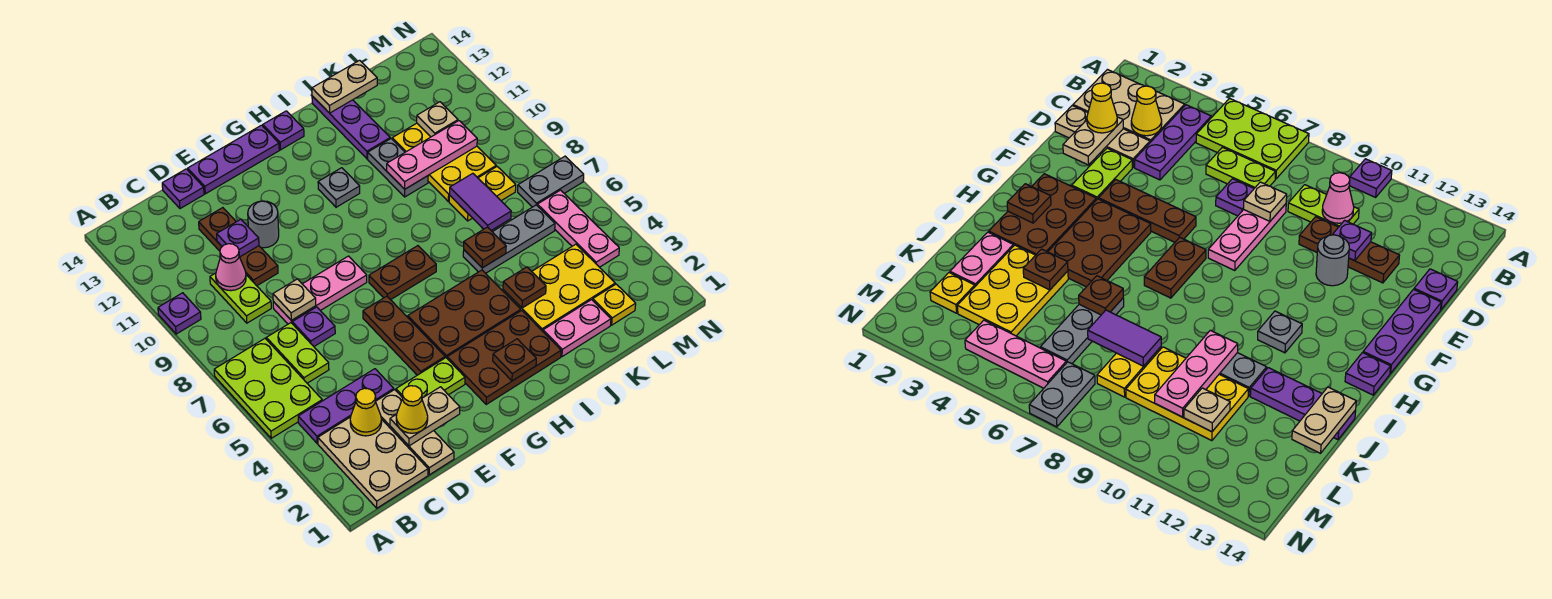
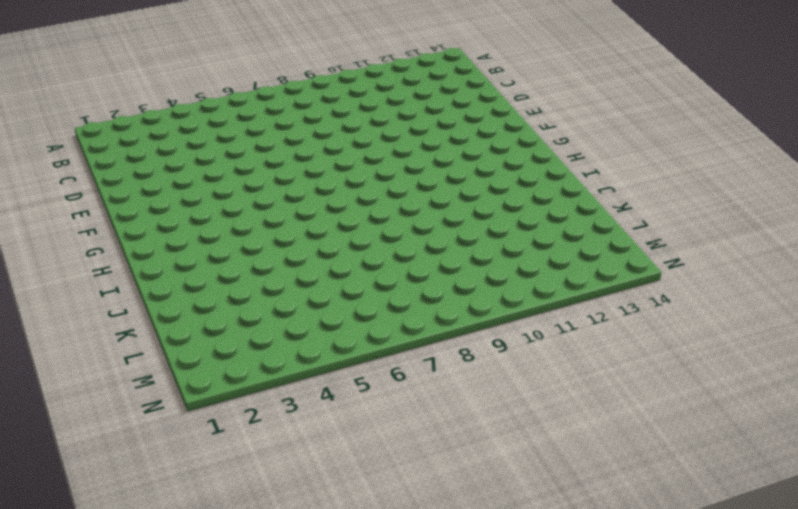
none -> lime 2x3 plate [214,339,322,438]
none -> purple 1x1 plate [158,293,201,334]
none -> tan 2x3 plate [318,417,428,508]
none -> purple 1x3 plate [298,369,394,443]

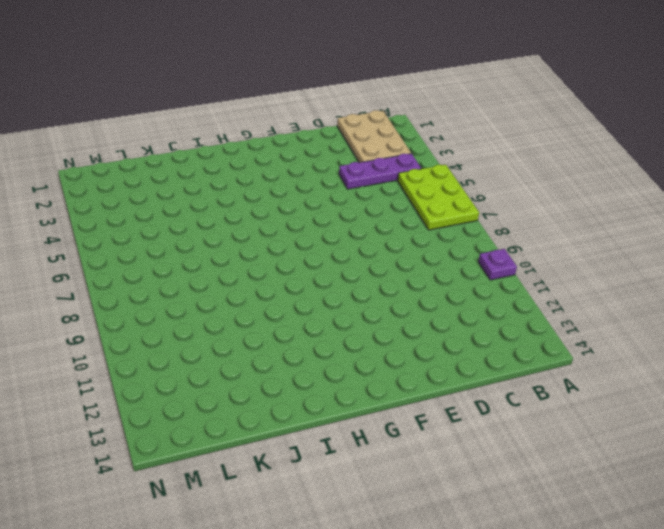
none -> lime 1x2 plate [266,323,329,383]
none -> lime 1x2 plate [210,273,271,323]
none -> tan 1x3 plate [375,390,454,475]
none -> purple 1x1 plate [292,307,335,346]

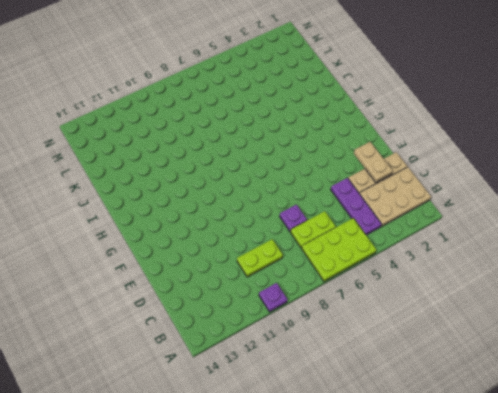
none -> pink 1x3 plate [273,256,367,324]
none -> brown 1x3 plate [199,208,278,286]
none -> purple 1x1 plate [162,169,204,209]
none -> lime 1x2 plate [396,358,465,398]

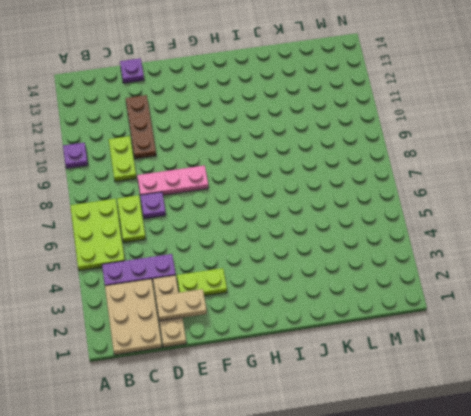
none -> grey 1x1 round brick [248,201,279,248]
none -> purple 1x3 plate [188,125,279,194]
none -> brown 1x3 plate [363,296,445,375]
none -> brown 2x3 plate [447,310,561,404]

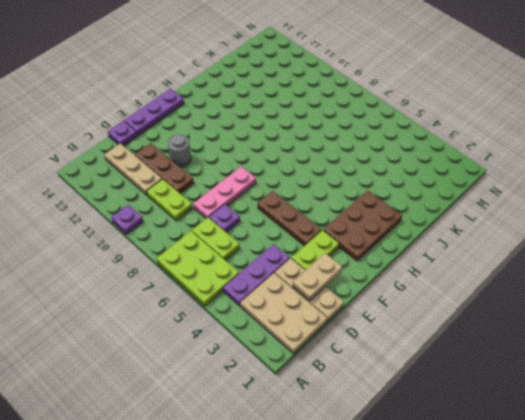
tan 1x3 plate [104,143,162,195] -> none
none -> brown 2x3 plate [408,270,521,358]
none -> brown 1x2 plate [369,246,436,300]
none -> grey 1x1 plate [318,168,360,207]
none -> purple 1x1 plate [263,111,304,150]

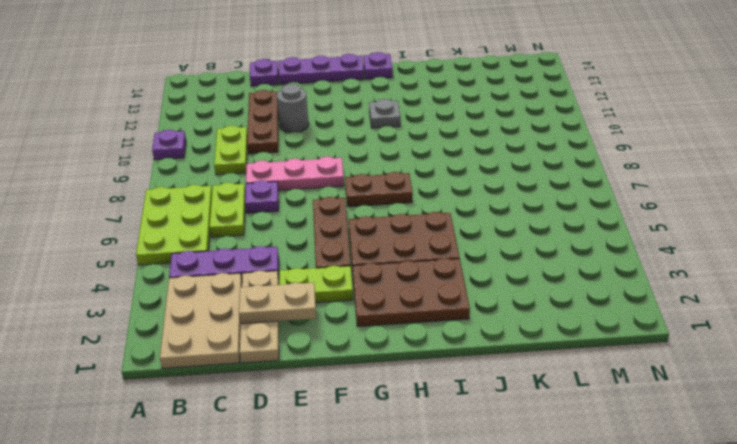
none -> pink 1x2 plate [543,300,611,357]
none -> yellow 2x3 plate [503,244,615,331]
none -> grey 1x3 plate [463,205,555,273]
none -> grey 1x2 plate [368,139,428,197]

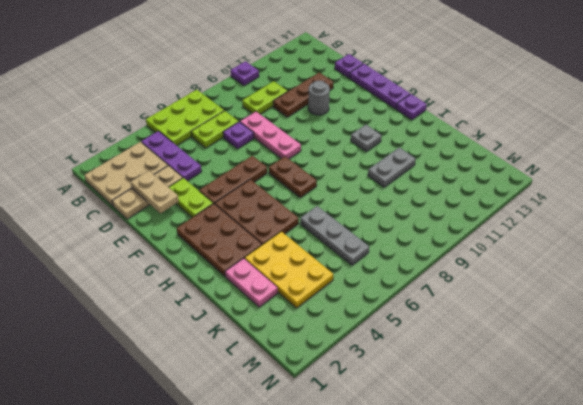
none -> purple 1x3 plate [312,96,390,159]
none -> yellow 1x2 plate [449,167,516,221]
none -> yellow 2x3 plate [392,123,496,201]
none -> yellow 1x1 plate [593,284,636,325]

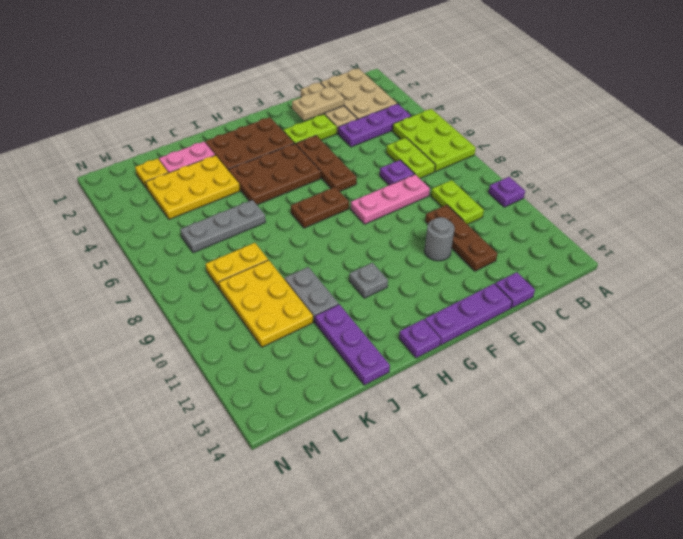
none -> pink 1x3 plate [537,190,619,267]
none -> grey 1x2 plate [518,156,584,207]
none -> yellow 1x1 cone [350,388,382,436]
none -> pink 1x1 cone [216,244,246,291]

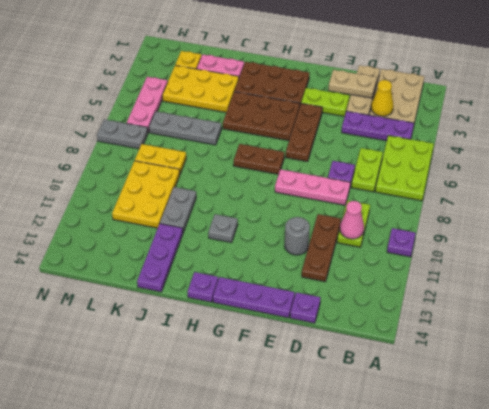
none -> tan 1x1 plate [273,279,316,320]
none -> purple 1x1 plate [217,219,259,257]
none -> brown 1x1 plate [493,339,536,381]
none -> brown 1x1 plate [503,267,546,308]

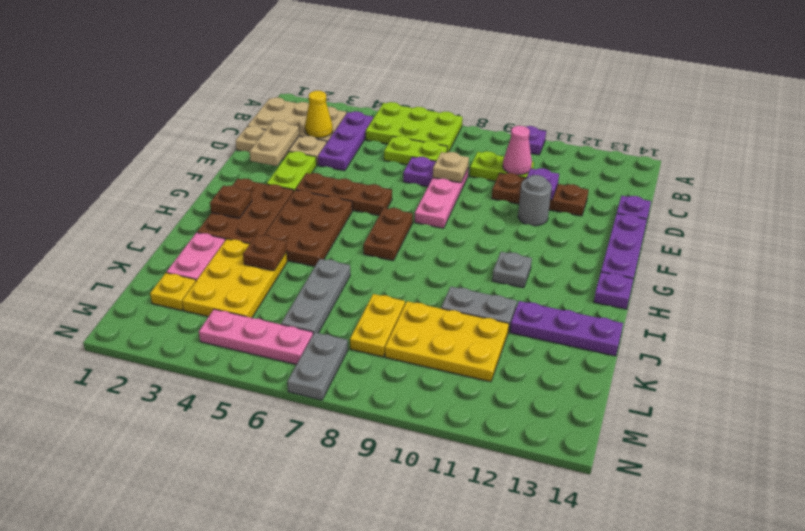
none -> brown 1x1 plate [464,227,506,268]
none -> pink 1x3 plate [387,121,477,189]
none -> tan 1x2 plate [312,60,377,113]
none -> purple 1x2 tile [449,173,511,230]

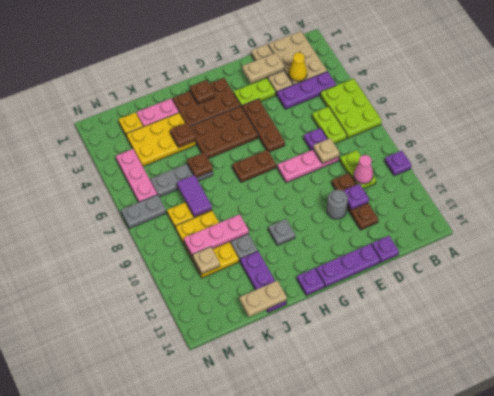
none -> yellow 1x1 cone [396,386,428,433]

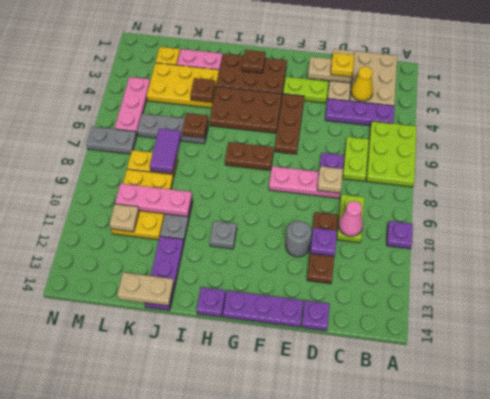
yellow 1x1 plate [331,53,354,77] -> yellow 1x1 cone [396,386,428,433]

